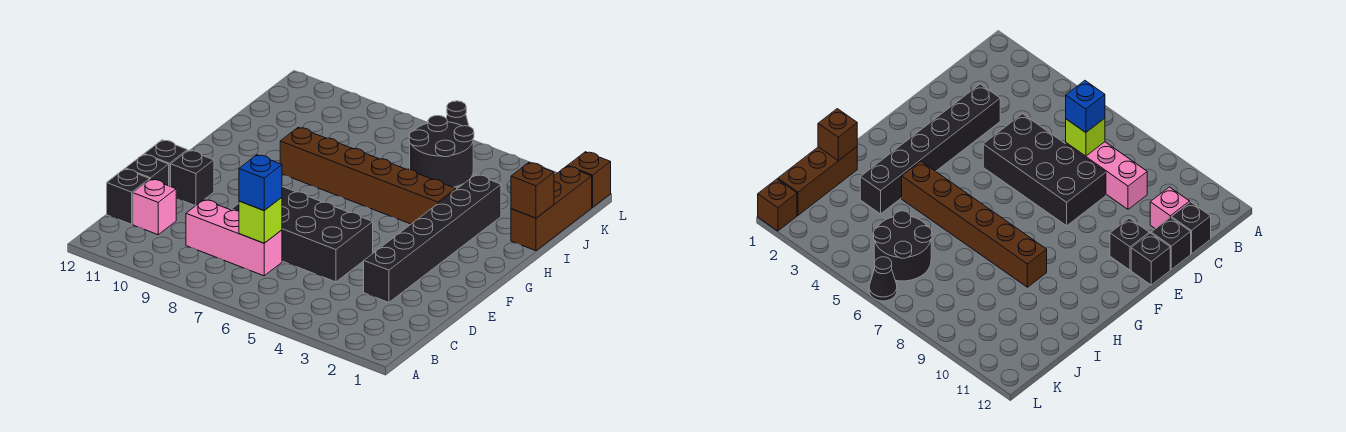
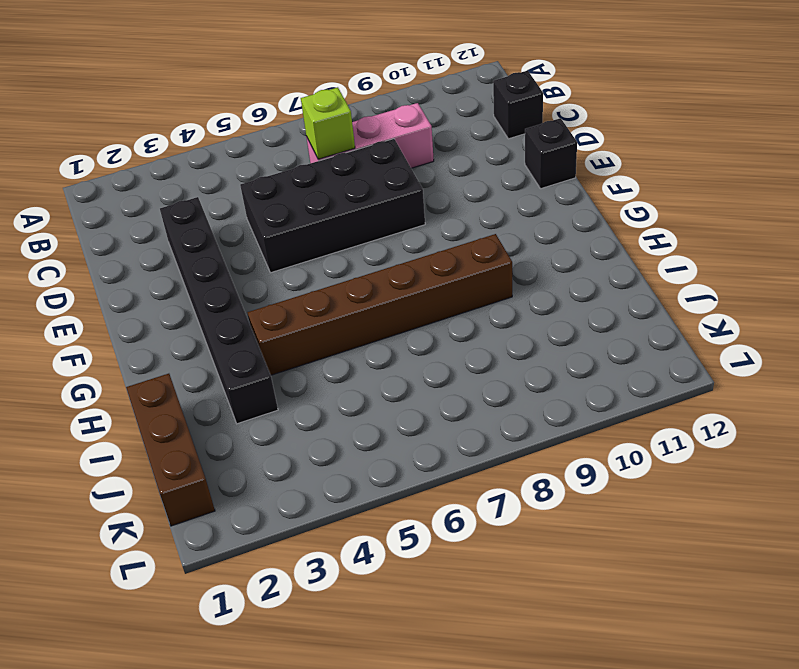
none -> pink 1x1 brick [133,179,176,235]
none -> black 1x1 brick [125,154,169,186]
none -> black 1x1 brick [171,150,214,206]

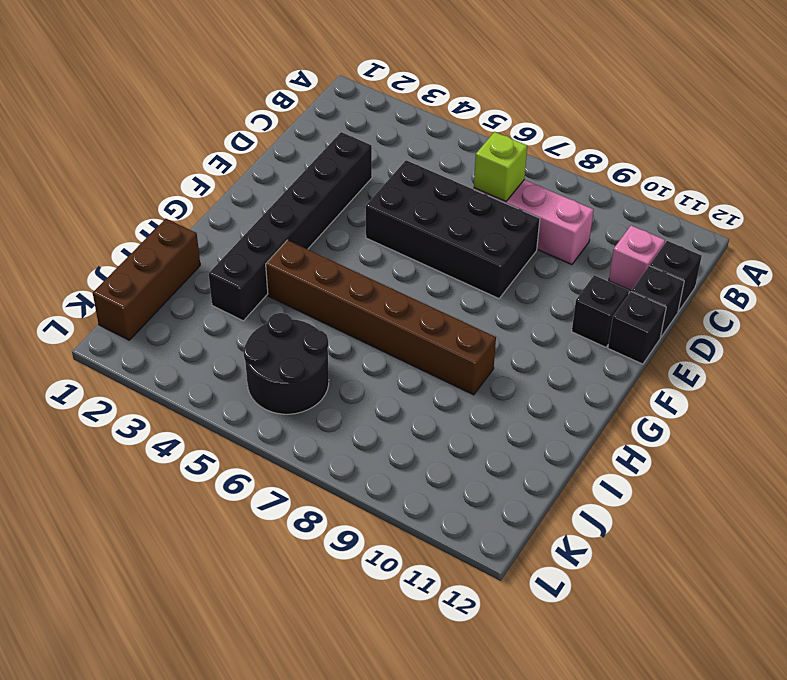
none -> brown 1x1 brick [567,152,611,207]
none -> black 1x1 cone [446,101,469,126]
none -> brown 1x1 brick [511,163,554,218]

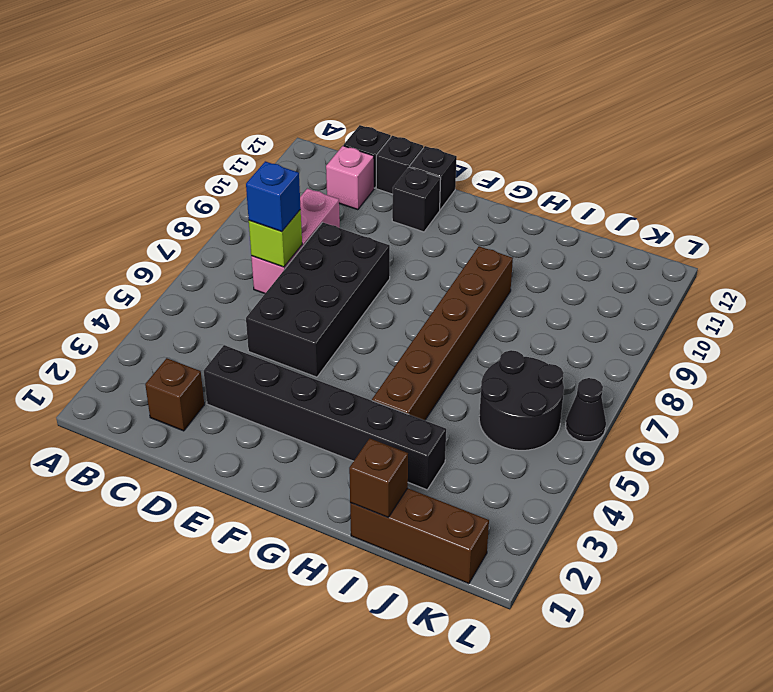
brown 1x1 brick [145,358,204,431] -> brown 1x1 brick moved to [567,152,611,207]

